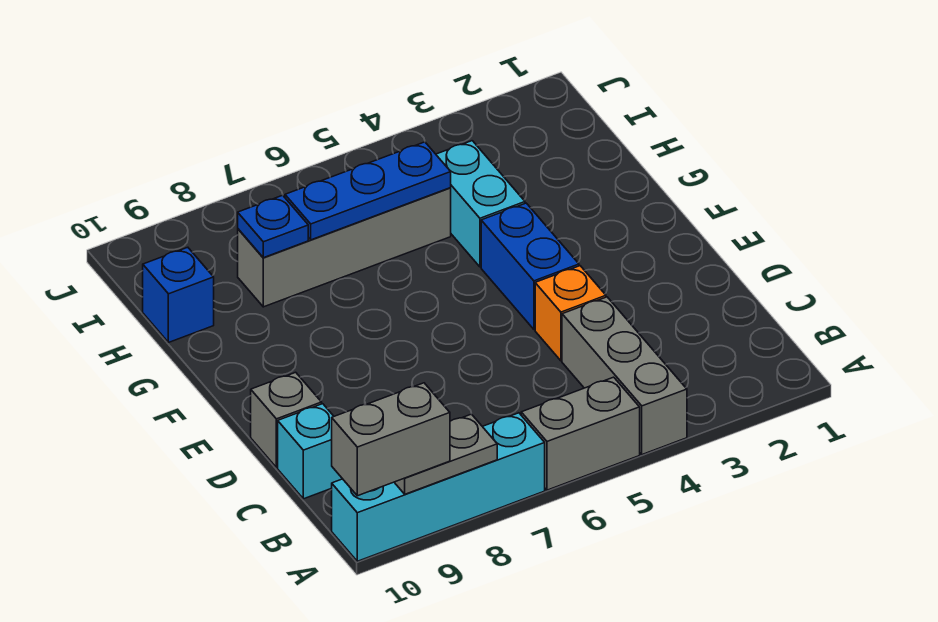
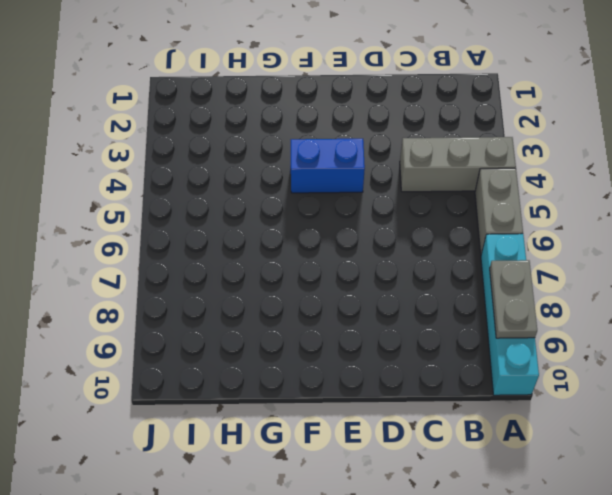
none -> cyan 1x1 brick [278,404,342,499]
none -> orange 1x1 brick [535,266,606,361]
none -> grey 1x1 brick [251,372,322,468]

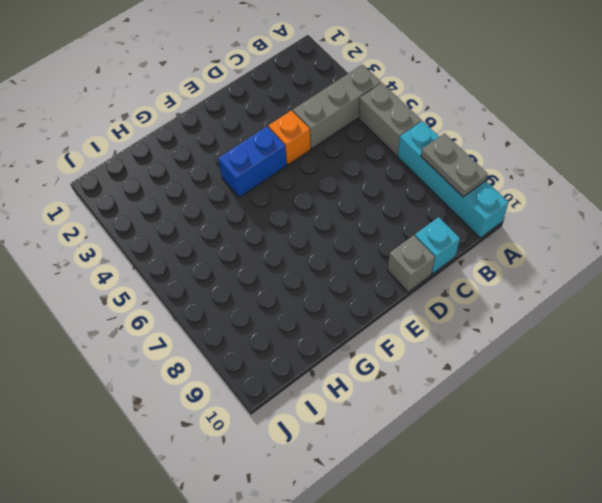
none -> cyan 1x2 brick [436,141,525,267]
none -> grey 1x4 brick [238,188,451,307]
none -> blue 1x1 brick [143,247,214,343]

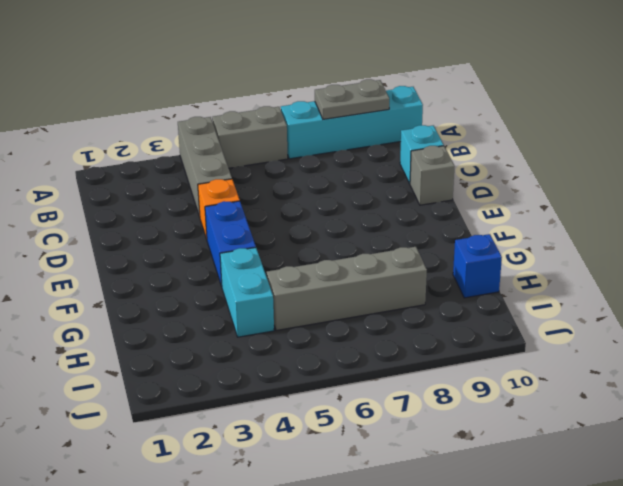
none -> blue 1x3 plate [285,142,451,240]
none -> blue 1x1 plate [238,195,308,258]
none -> grey 1x2 brick [332,383,450,496]

